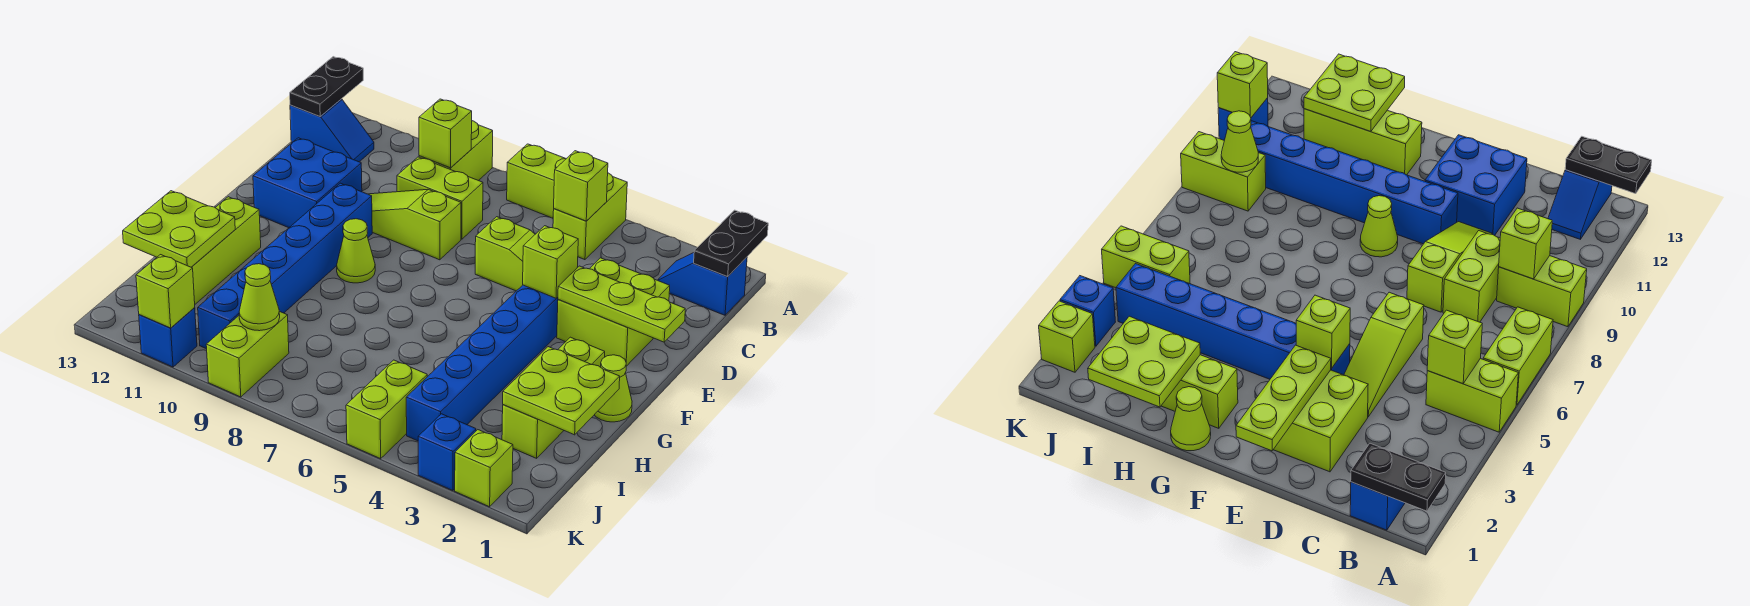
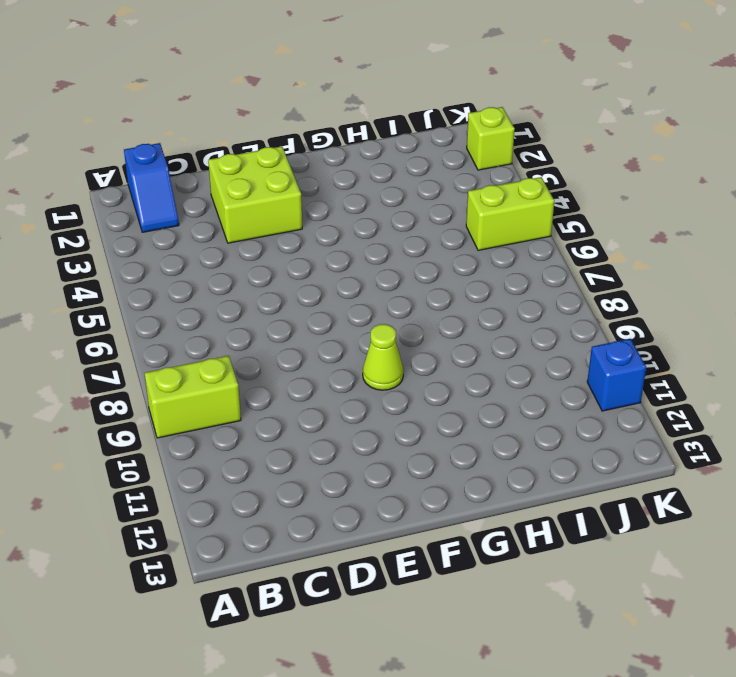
none -> lime 1x2 brick [553,173,627,260]
none -> lime 1x2 brick [507,144,565,218]
none -> blue 1x2 slope [290,99,374,162]
none -> lime 1x2 brick [397,157,483,239]

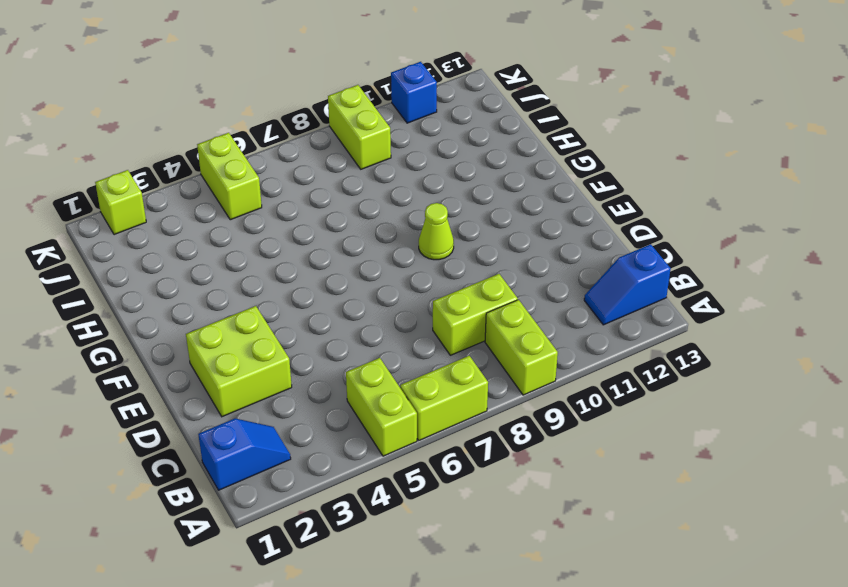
none -> lime 1x3 slope [475,217,535,291]
none -> lime 1x3 slope [368,189,461,260]
none -> blue 2x2 brick [253,138,362,228]
none -> blue 1x6 brick [406,285,558,441]

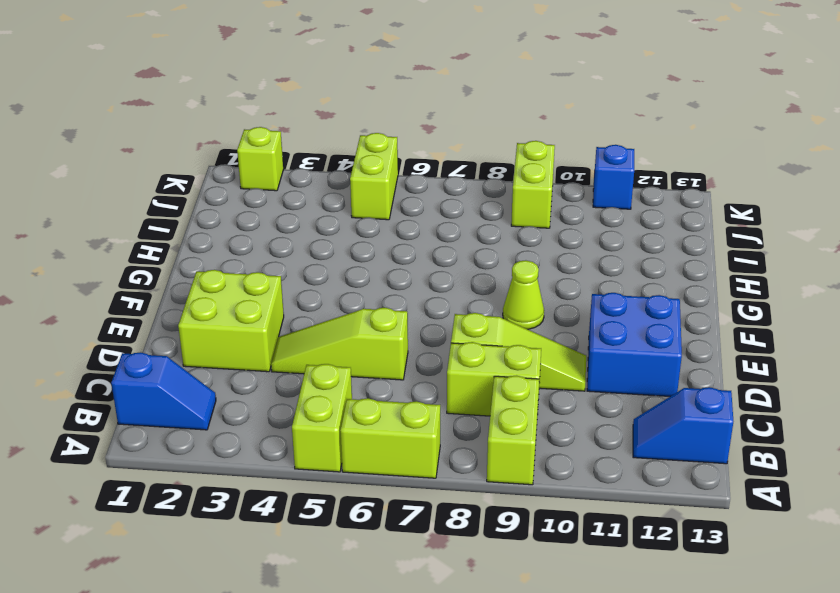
none -> blue 1x6 brick [406,285,558,441]
none -> blue 1x6 brick [198,183,372,349]
none -> lime 1x1 cone [595,355,632,422]
none -> lime 1x3 brick [502,337,605,458]

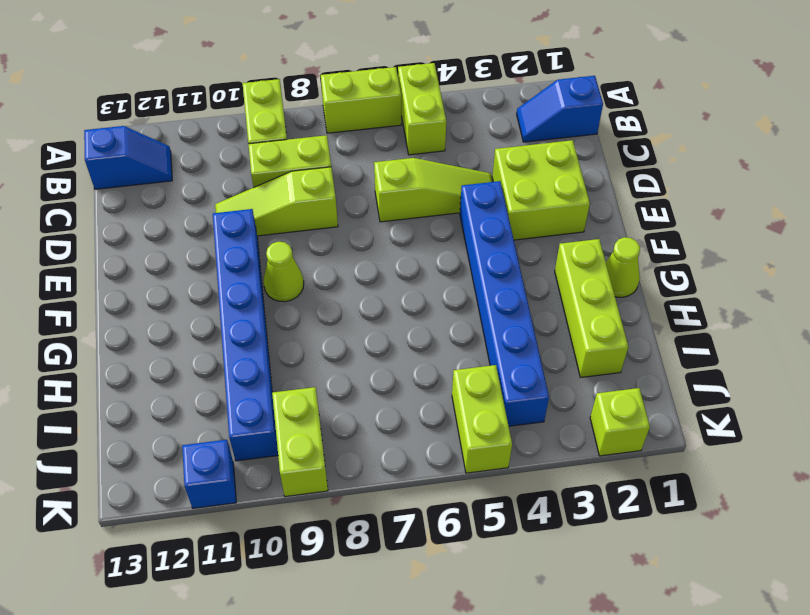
none -> blue 2x2 brick [253,138,362,228]
none -> lime 1x3 brick [192,197,261,304]
none -> blue 1x1 brick [418,414,476,491]
none -> black 1x2 plate [694,210,768,277]

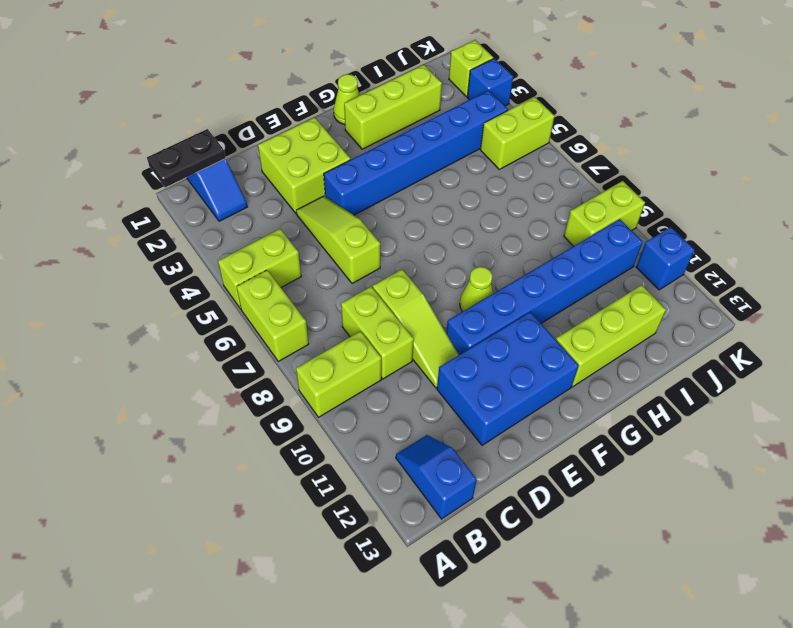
blue 2x3 brick [437,312,579,445] -> blue 2x2 brick [253,138,362,228]
none -> black 1x2 plate [290,57,363,117]
none -> lime 1x1 brick [554,151,608,221]
none -> lime 1x1 brick [419,99,472,168]
none -> lime 1x3 plate [558,266,685,342]

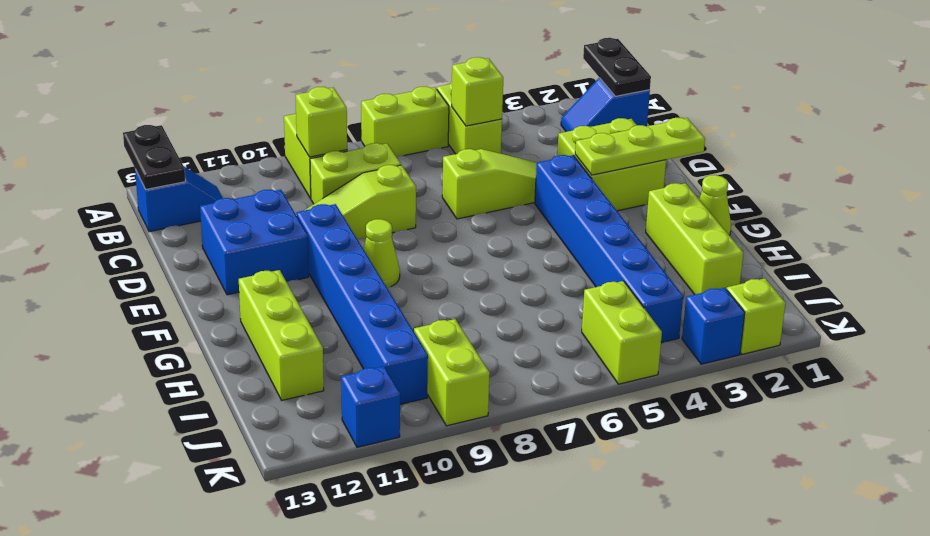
none -> lime 1x1 brick [523,226,578,298]
none -> lime 2x2 plate [503,347,620,435]
none -> lime 2x2 plate [123,191,235,267]
none -> lime 1x1 cone [239,264,280,331]

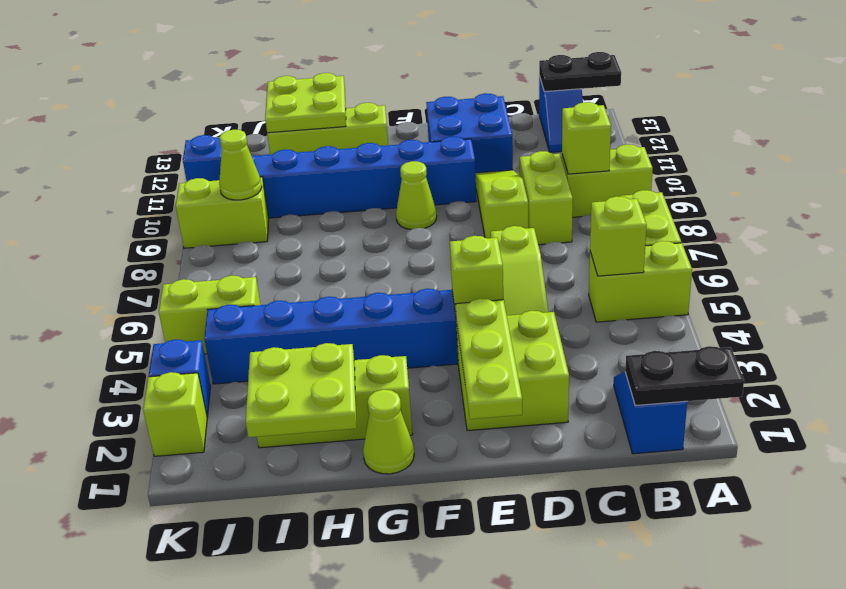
none -> lime 1x1 brick [136,255,195,328]

